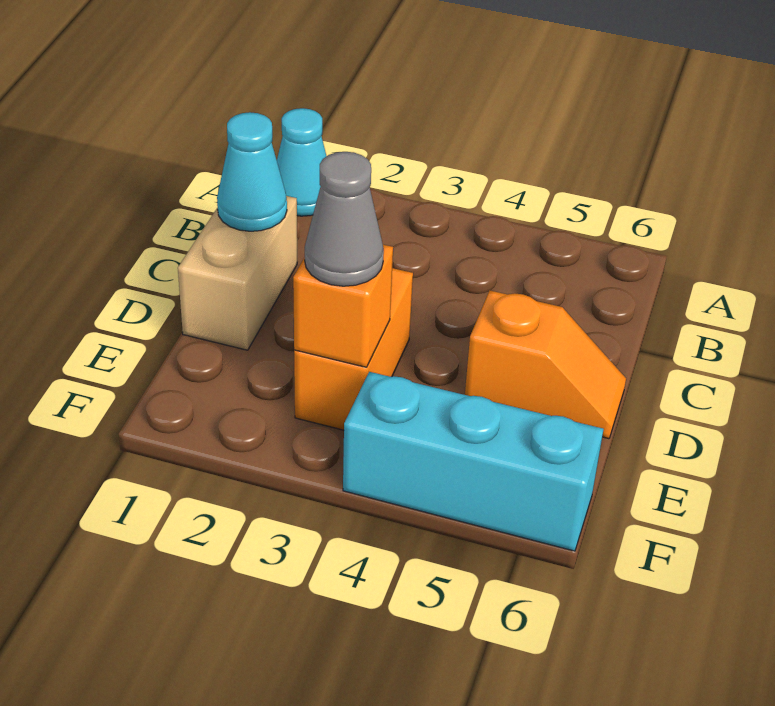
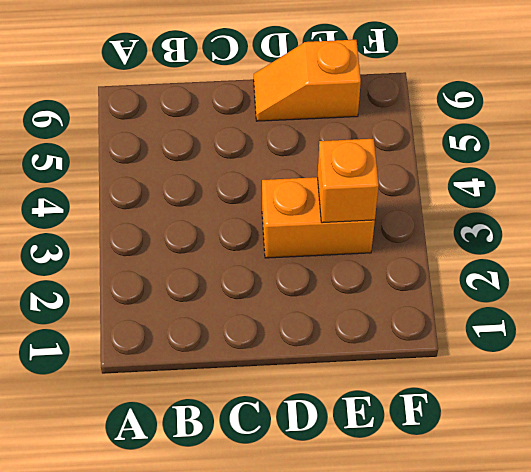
orange 1x2 slope [254,40,361,121] -> orange 1x2 slope turned to [465,291,626,439]
none -> cyan 1x1 cone [277,108,326,216]
none -> tan 1x2 brick [178,196,297,350]

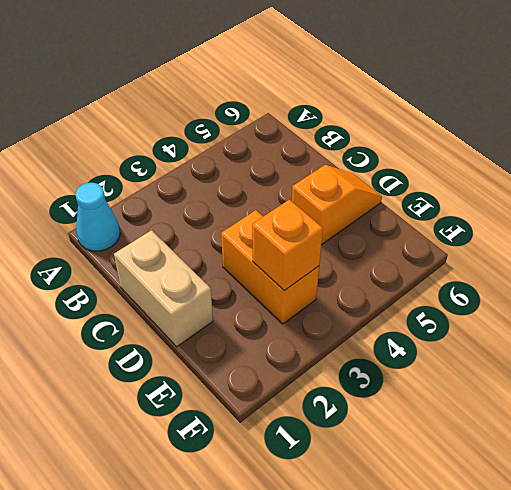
none -> cyan 1x3 brick [343,372,604,551]
none -> cyan 1x1 cone [217,112,287,231]

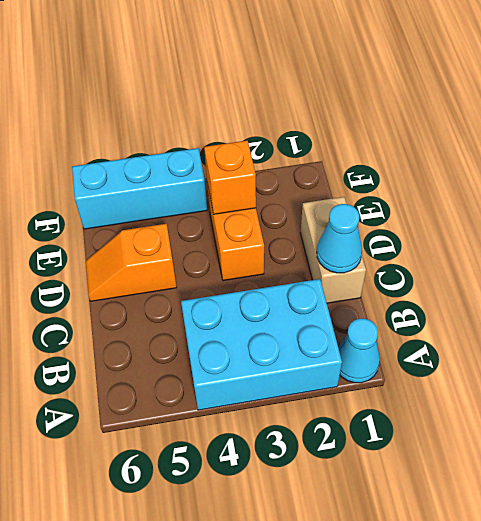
cyan 2x3 brick [181,279,342,410] -> none
none -> grey 1x1 cone [305,152,384,286]

